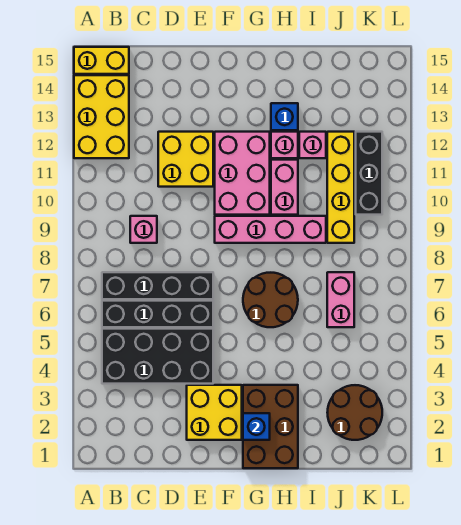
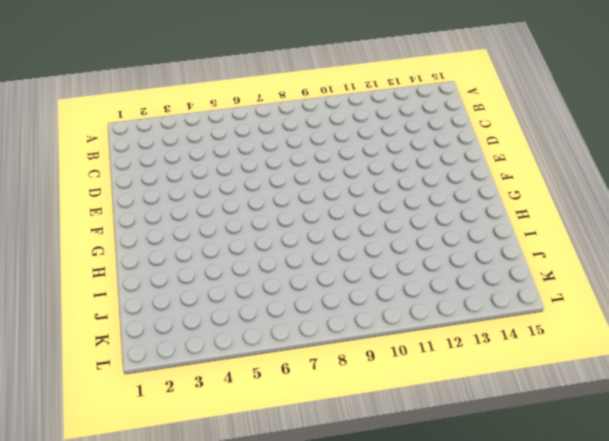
none -> yellow 2x3 brick [74,75,129,158]
none -> yellow 1x2 brick [74,47,129,74]
none -> black 2x4 brick [102,329,213,384]

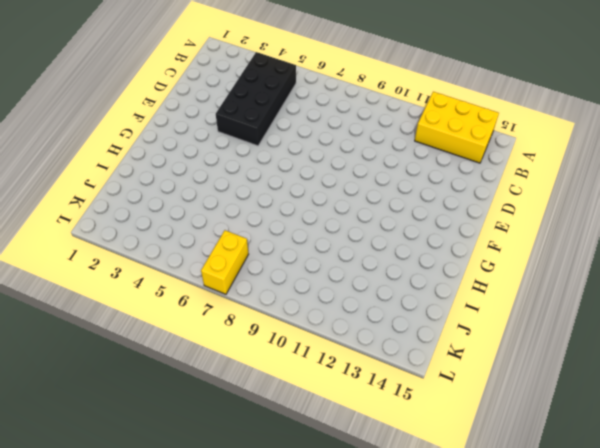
yellow 1x2 brick [201,230,249,294] -> yellow 1x2 brick moved to [74,47,129,74]
none -> black 1x4 brick [102,301,213,327]
none -> black 1x4 brick [102,272,213,299]
none -> pink 1x1 brick [130,216,157,243]

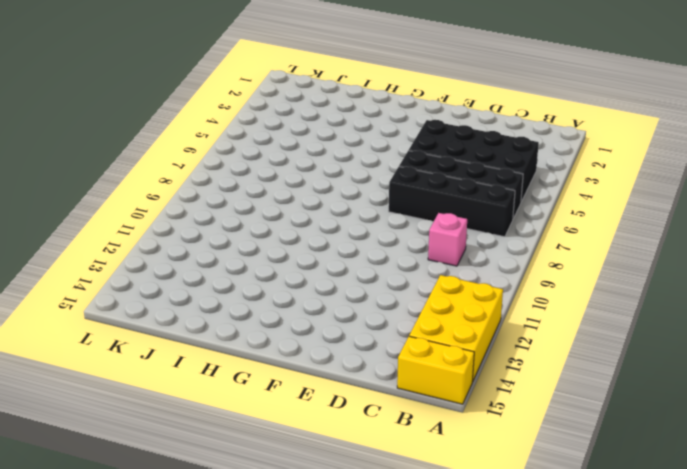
none -> yellow 2x2 brick [158,132,213,187]
none -> yellow 2x2 brick [187,385,242,440]
none -> pink 1x4 brick [215,216,326,243]

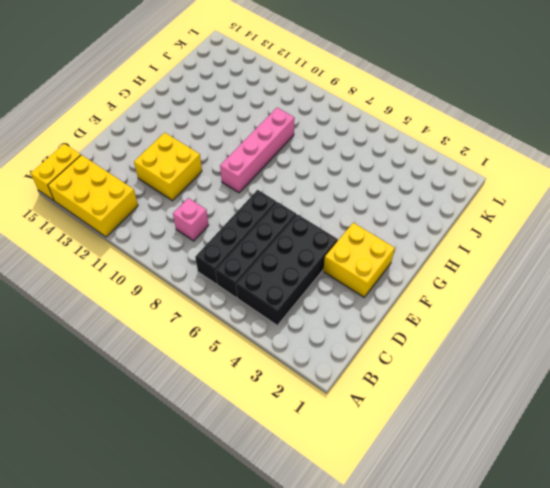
none -> pink 2x3 brick [215,132,270,215]
none -> brown 2x3 brick [243,385,298,468]
none -> brown 2x2 round brick [243,273,298,327]

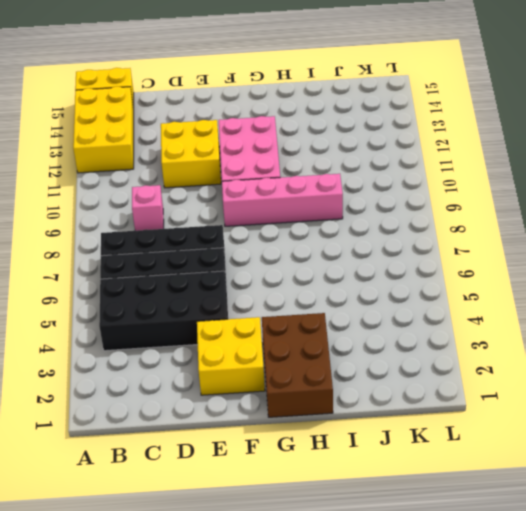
none -> brown 2x2 round brick [243,273,298,327]
none -> pink 1x2 brick [271,160,298,215]
none -> pink 1x1 brick [271,132,298,158]

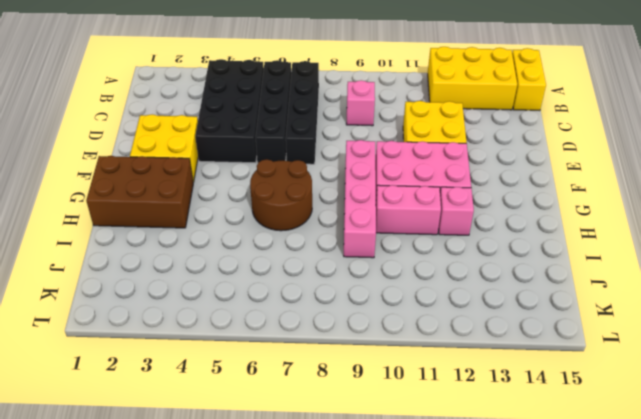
none -> blue 1x1 brick [271,103,298,130]
none -> pink 1x1 brick [299,132,326,158]
none -> brown 2x2 round brick [327,385,382,440]

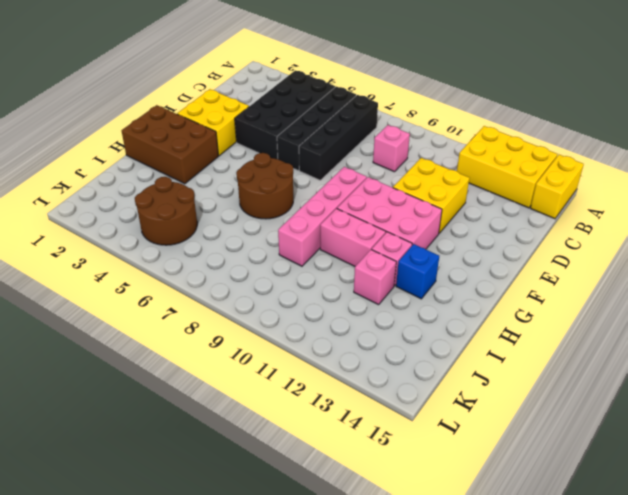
brown 2x2 round brick [135,177,197,245] -> brown 2x2 round brick moved to [327,385,382,440]
none -> pink 1x2 brick [327,272,354,327]
none -> yellow 1x4 brick [327,132,354,243]
none -> black 1x3 brick [356,132,382,215]

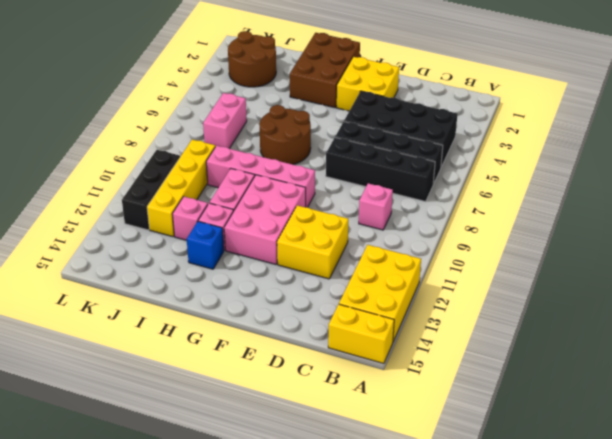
none -> blue 1x1 brick [243,413,270,440]

